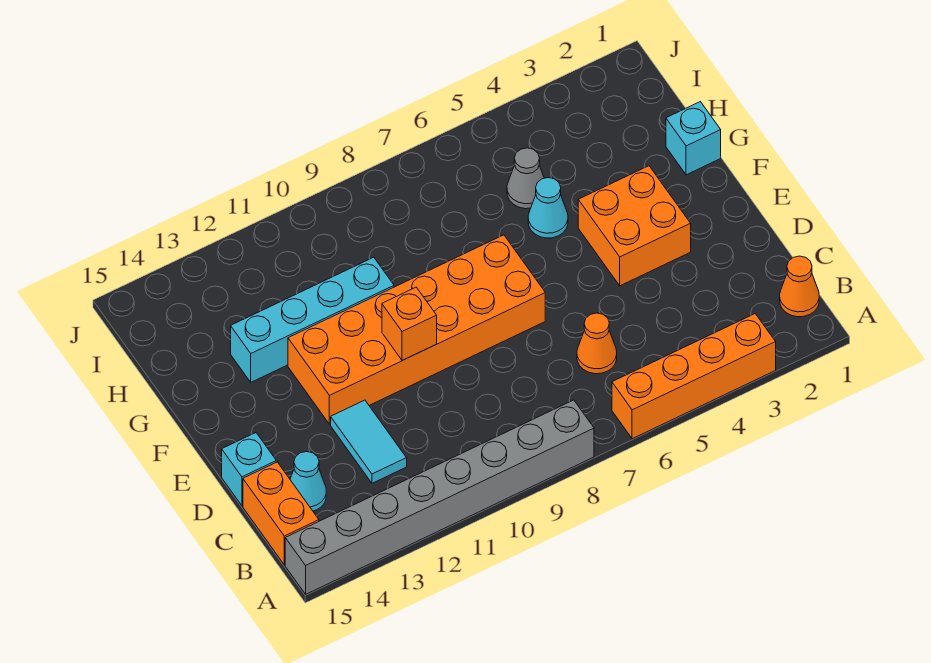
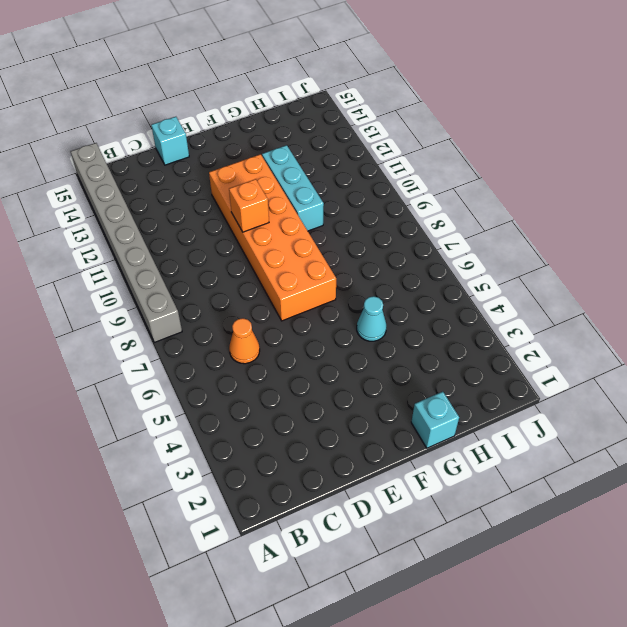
cyan 1x3 brick [262,145,324,231] -> cyan 1x4 brick [231,257,394,382]
none -> orange 1x4 brick [612,314,776,439]
none -> orange 1x1 cone [780,256,819,317]
none -> orange 1x2 brick [243,462,319,565]

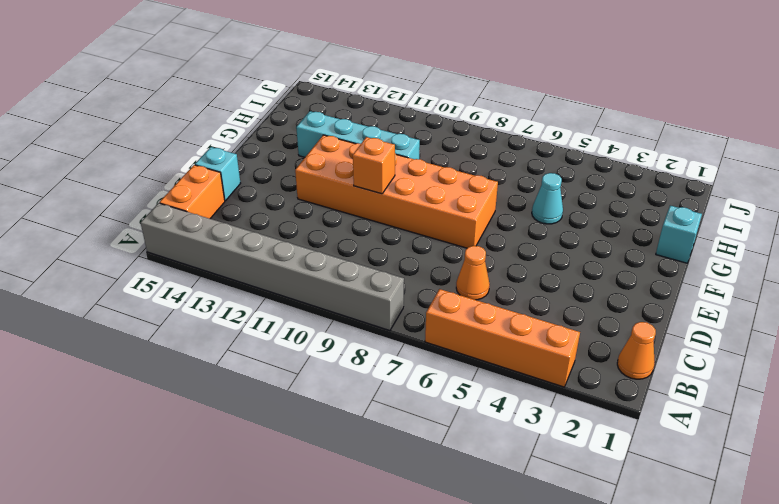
none -> cyan 1x2 tile [331,400,407,483]
none -> cyan 1x1 cone [290,452,326,511]
none -> orange 2x2 brick [578,166,691,286]

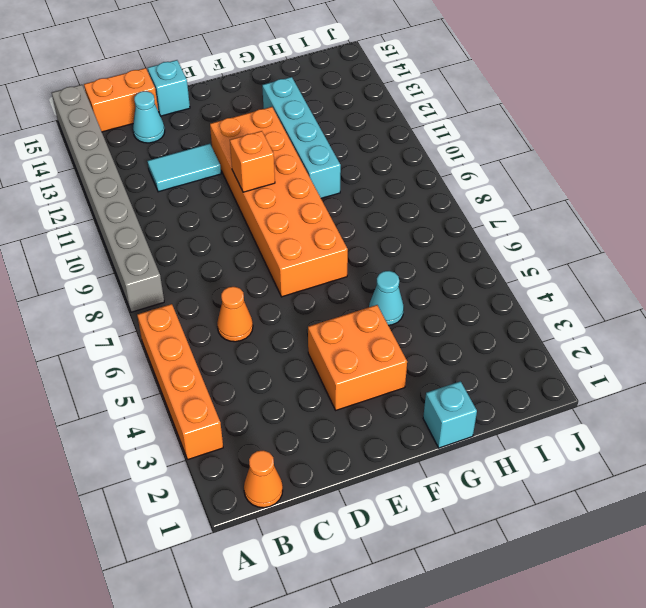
none -> grey 1x1 cone [507,148,544,209]

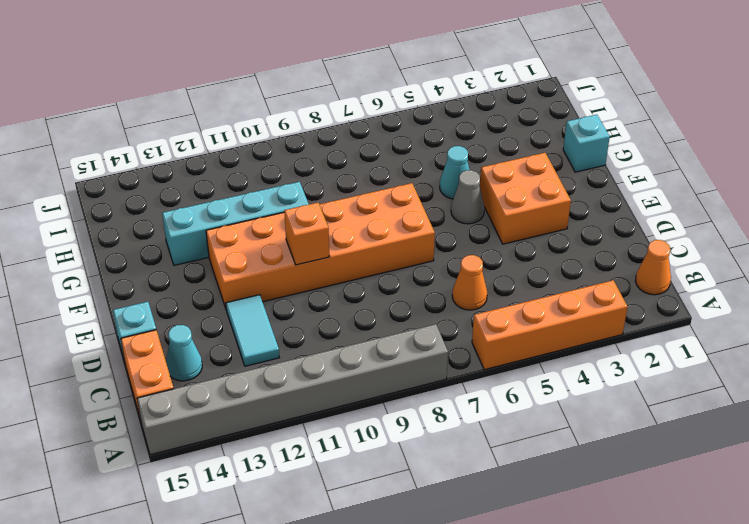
grey 1x1 cone [451,170,484,224] -> grey 1x1 cone moved to [507,148,544,209]

